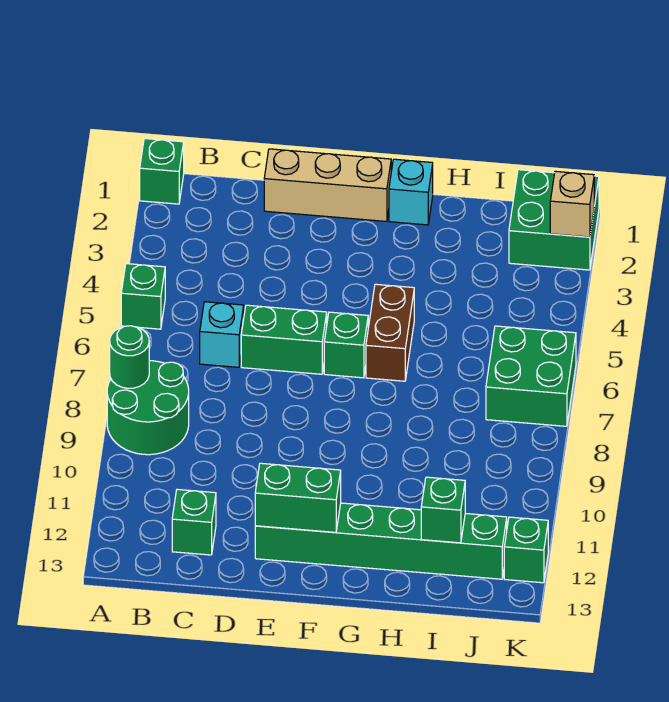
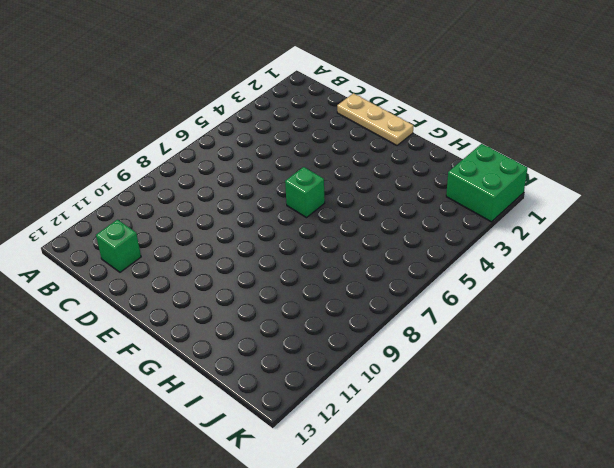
tan 1x3 plate [337,93,413,145] -> tan 1x3 brick [264,149,391,221]
none -> green 1x1 brick [140,138,184,204]
none -> green 1x1 brick [121,264,165,329]
none -> green 2x2 round brick [107,361,189,455]

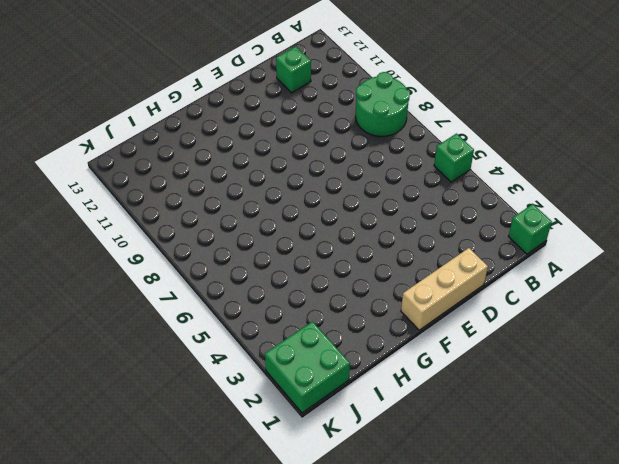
none -> cyan 1x1 brick [200,302,244,367]
none -> green 1x2 brick [241,305,327,374]
none -> green 1x6 brick [255,503,507,579]

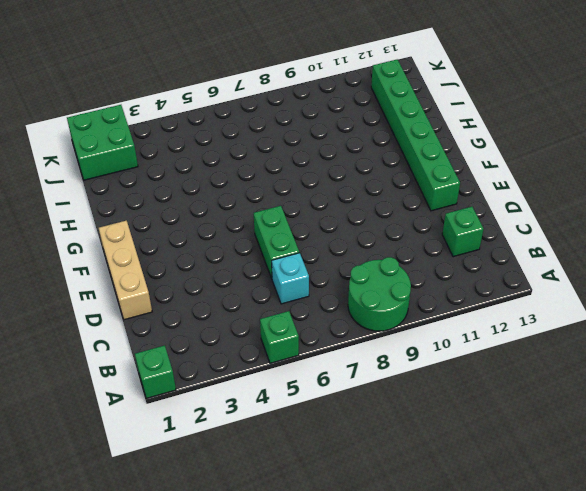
none -> green 1x1 brick [324,312,368,378]
none -> cyan 1x1 brick [389,159,433,225]
none -> brown 1x2 brick [366,284,414,381]

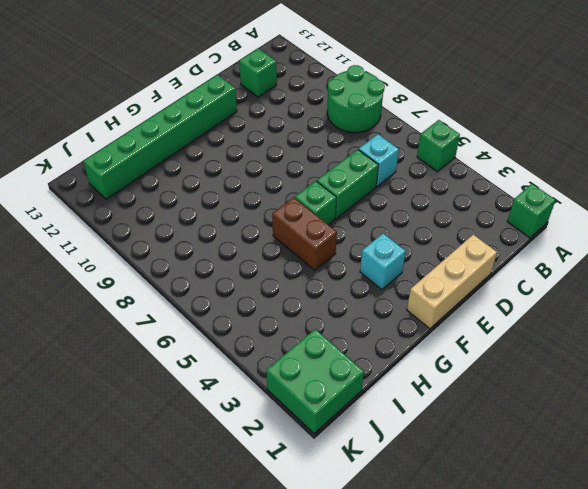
cyan 1x1 brick [360,234,406,290] -> cyan 1x1 brick moved to [389,159,433,225]
none -> green 2x2 brick [486,326,576,426]
none -> green 1x1 brick [504,517,548,583]
none -> green 1x1 round brick [110,326,149,388]

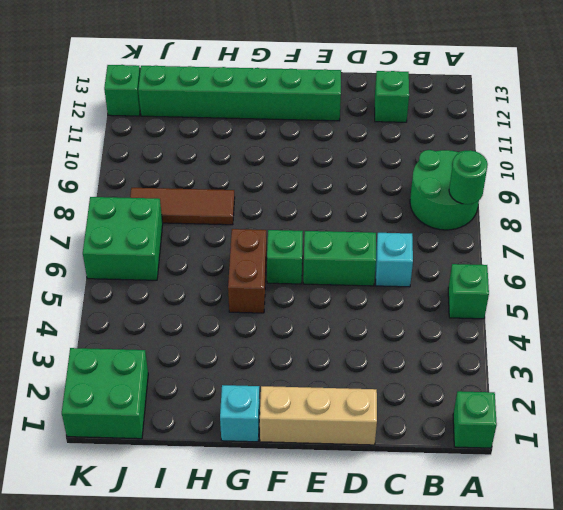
brown 1x3 tile [130,188,235,225] -> none
none -> green 1x2 brick [255,463,341,532]
none -> green 1x1 brick [421,477,465,543]
none -> tan 1x1 brick [550,171,594,237]

